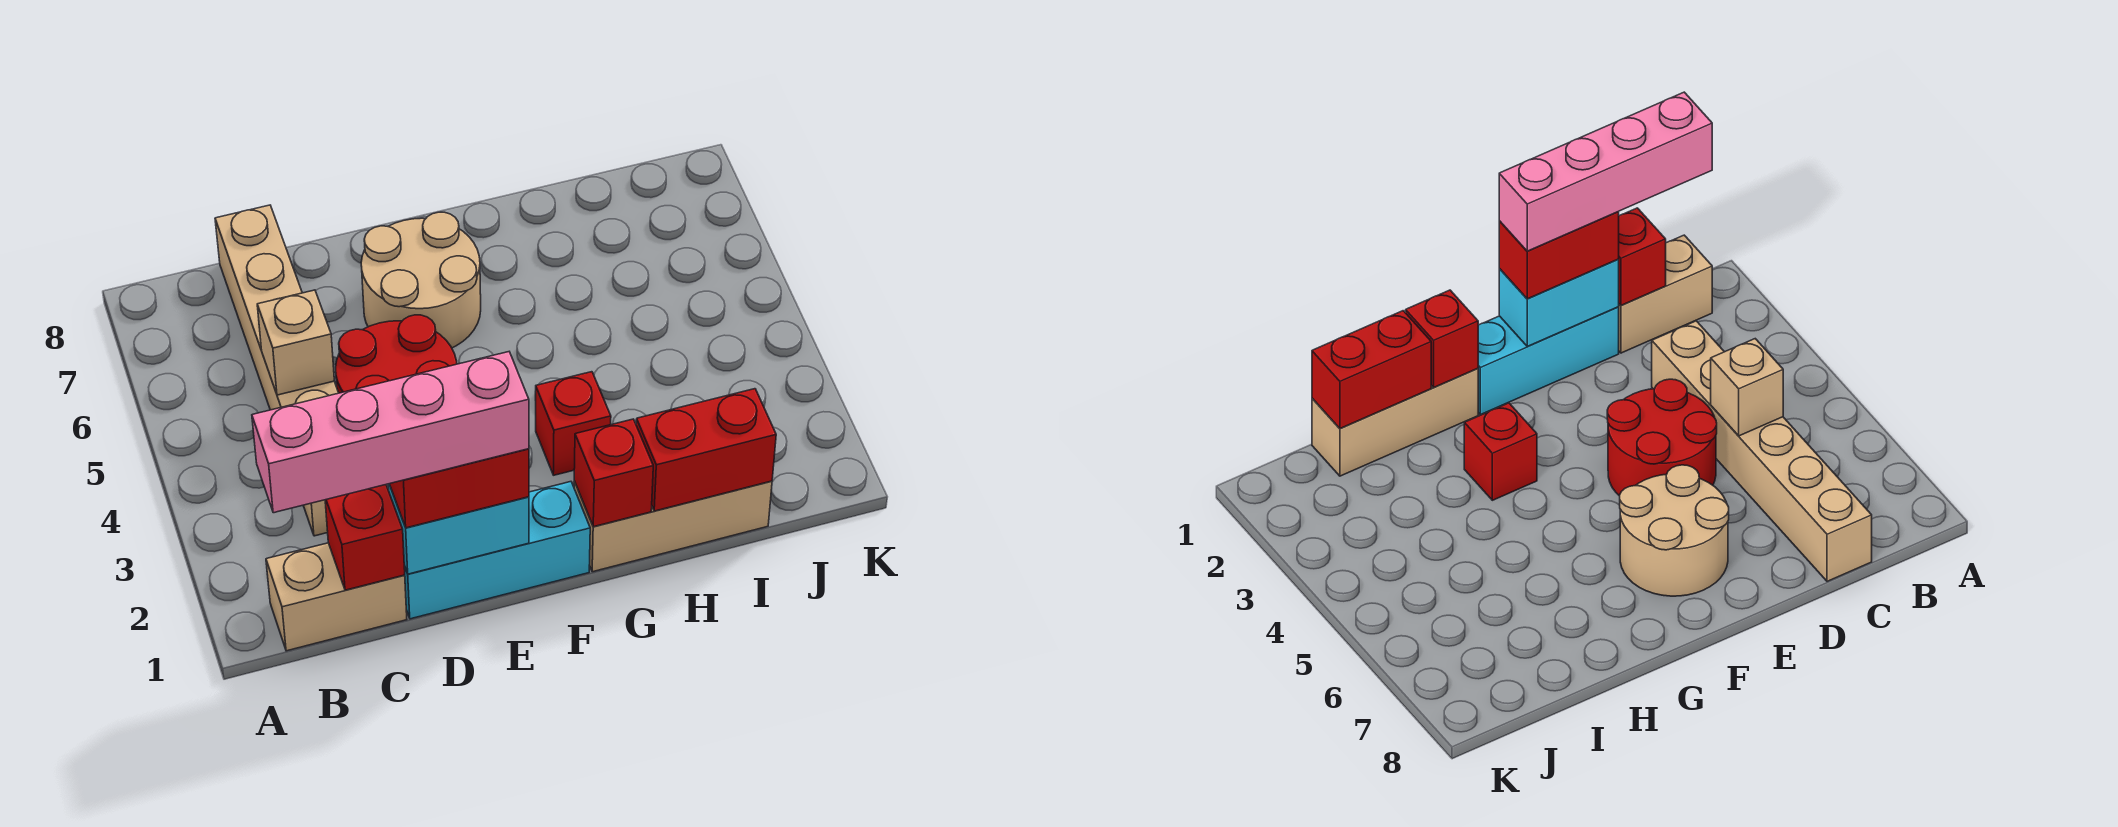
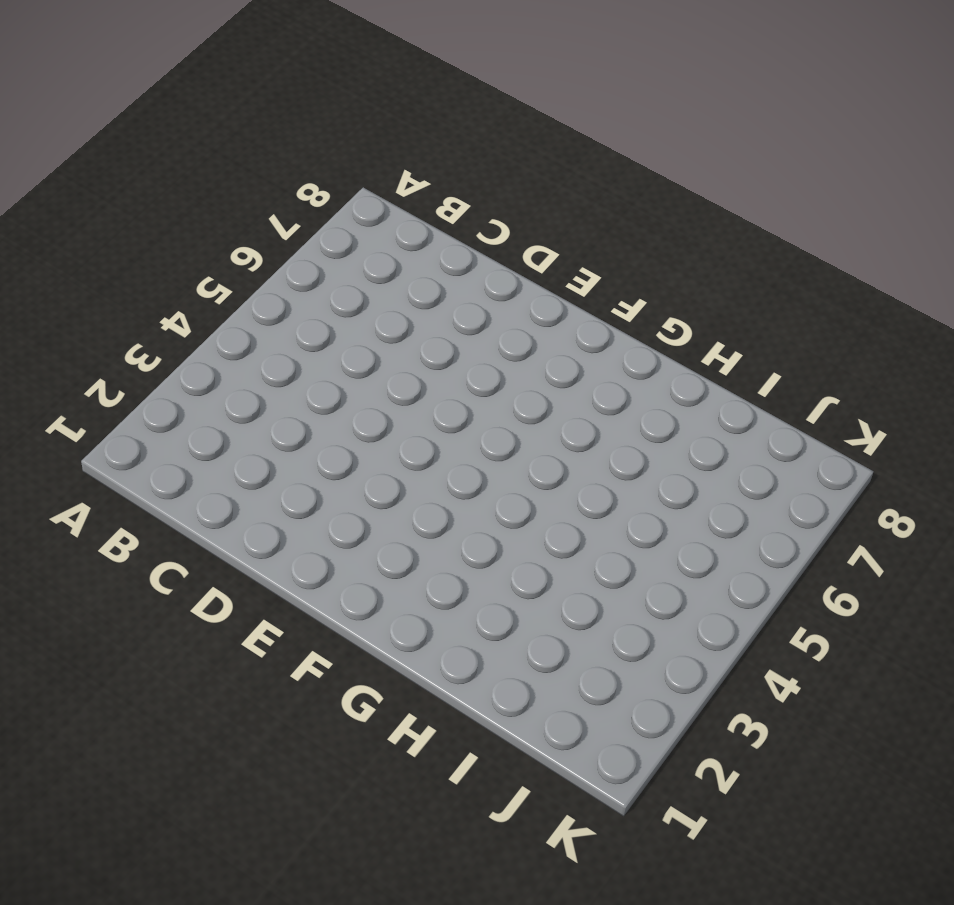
none -> tan 1x2 brick [266,543,407,651]
none -> tan 1x6 brick [215,205,338,536]
none -> cyan 1x3 brick [404,482,590,619]

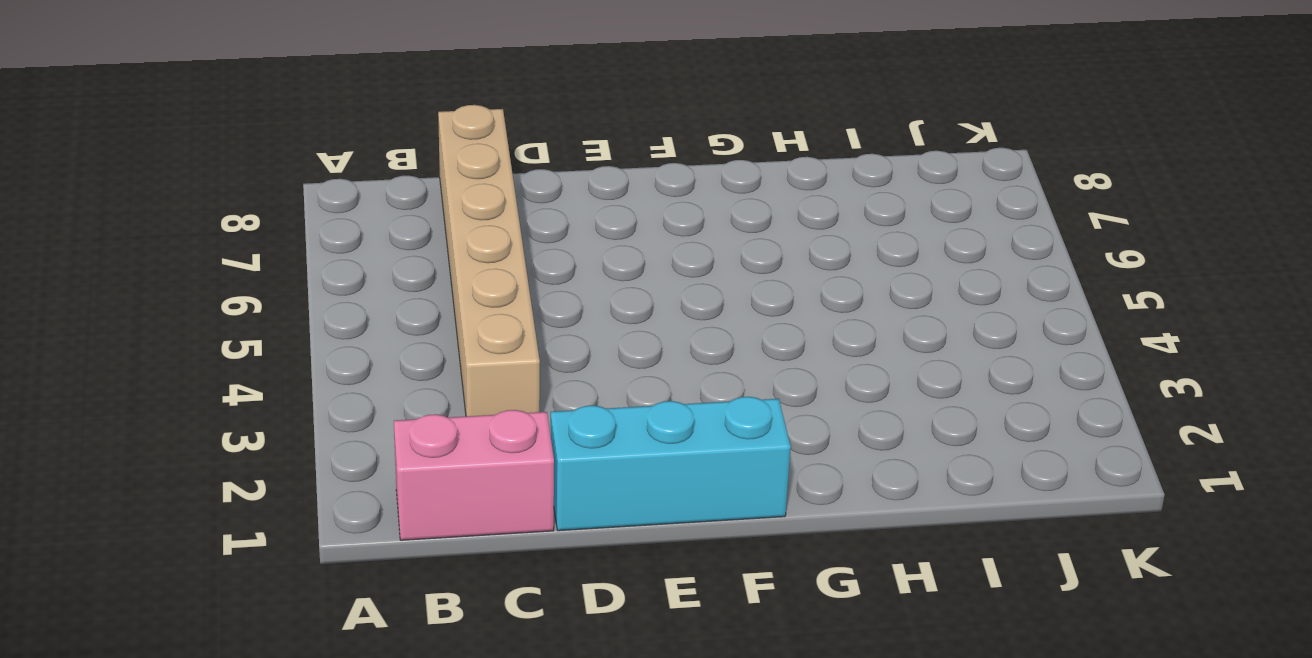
pink 1x2 brick [394,410,554,540] -> tan 1x2 brick [266,543,407,651]
none -> red 2x2 round brick [336,315,457,393]
none -> tan 2x2 round brick [361,212,481,348]
none -> tan 1x3 brick [574,481,772,572]

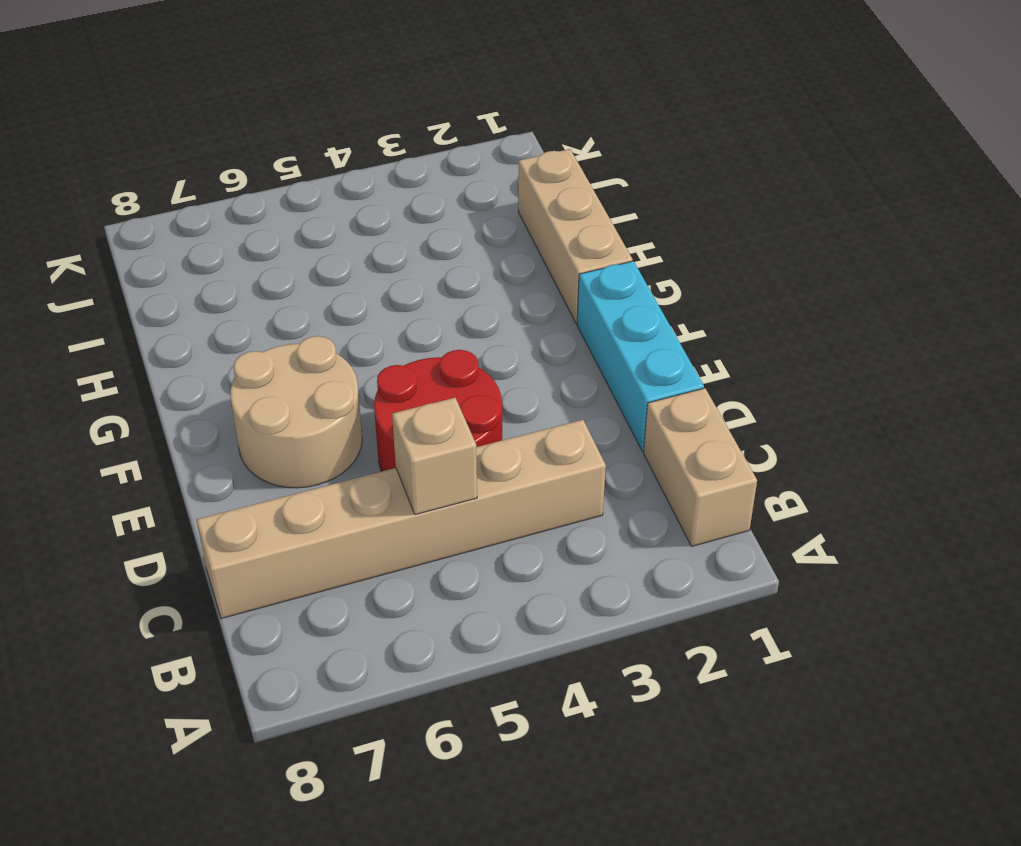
none -> red 1x1 brick [536,372,611,475]
none -> red 1x1 brick [325,485,405,590]
none -> cyan 1x2 brick [388,484,529,574]

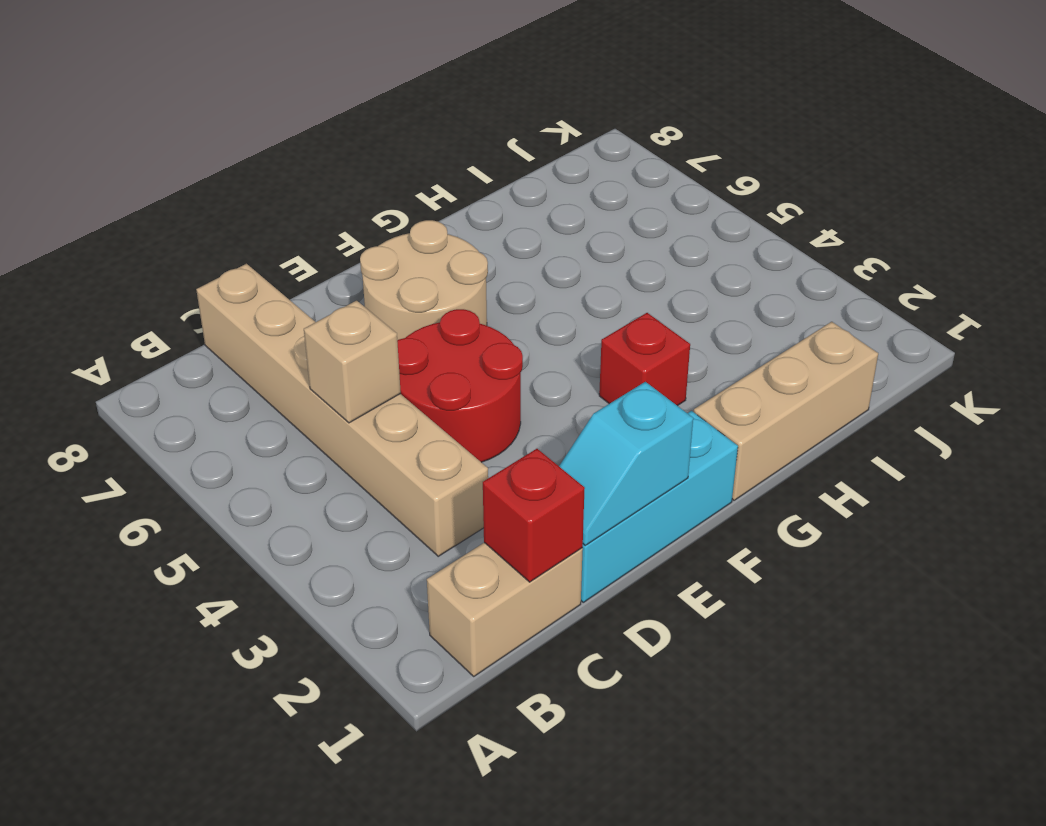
cyan 1x2 slope [559,382,693,545] -> cyan 1x2 brick [388,484,529,574]
none -> red 1x1 brick [574,419,653,527]
none -> red 1x2 brick [636,389,776,511]
none -> red 1x2 brick [390,449,529,528]

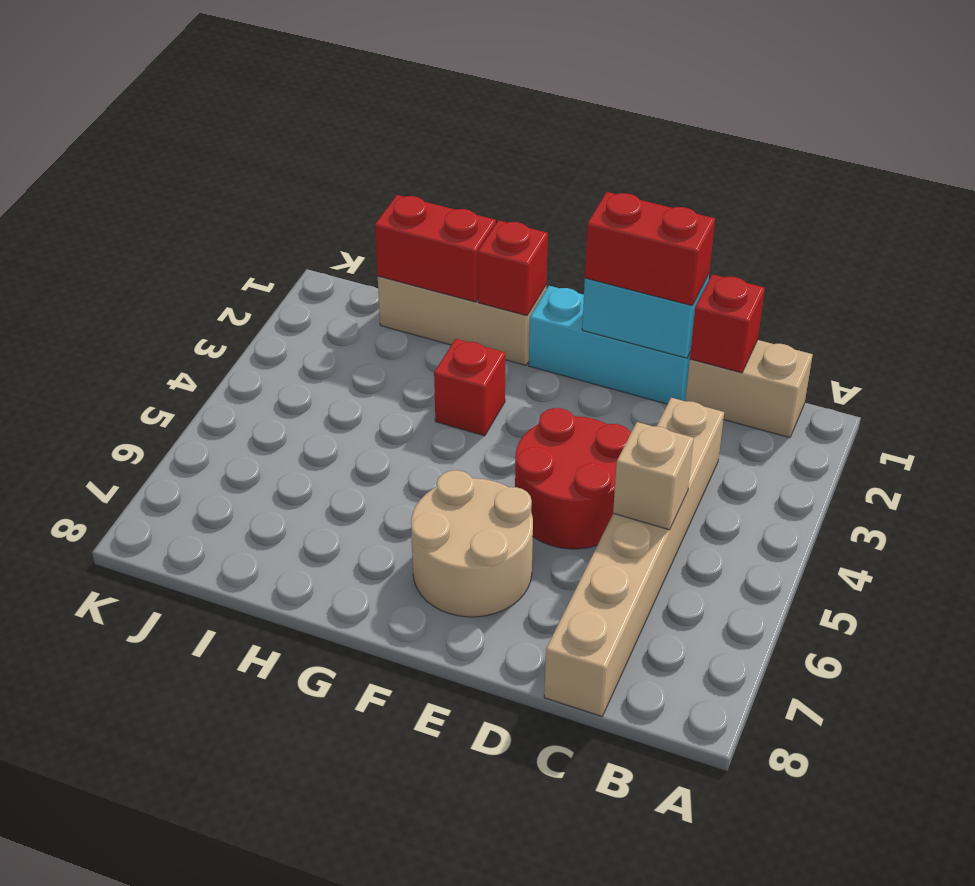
none -> pink 1x4 brick [252,352,529,513]

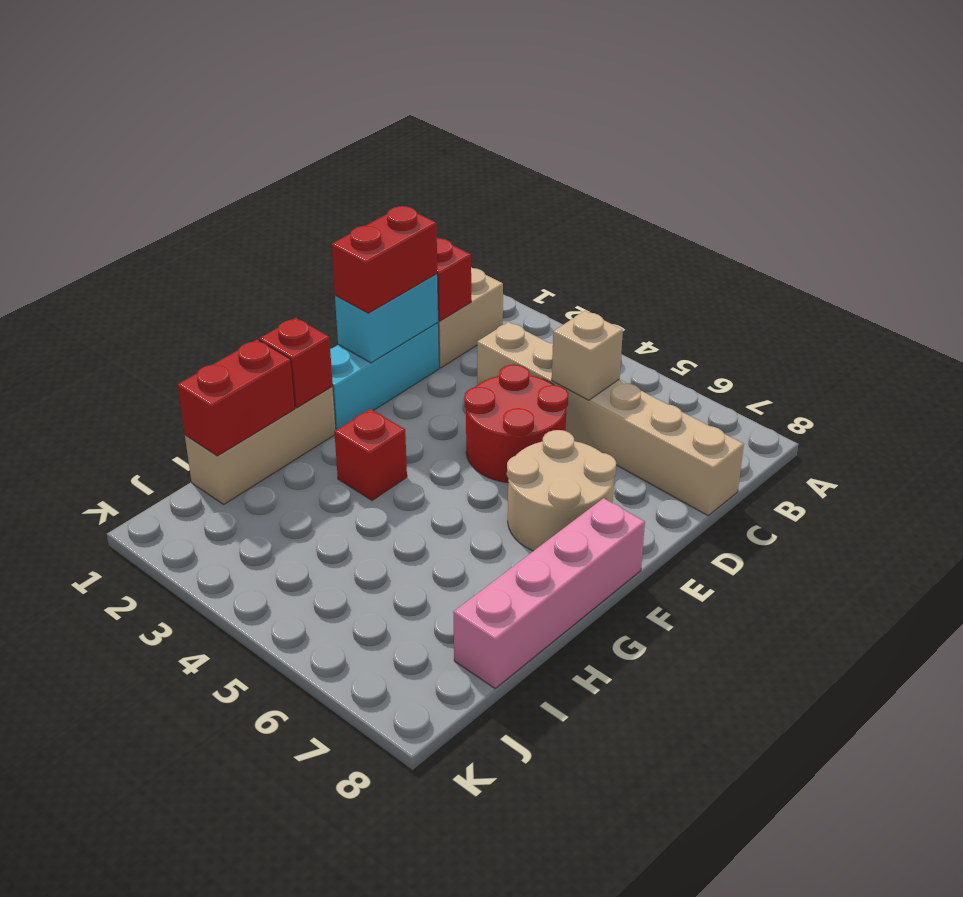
pink 1x4 brick [453,498,645,688] -> pink 1x4 brick moved to [252,352,529,513]

